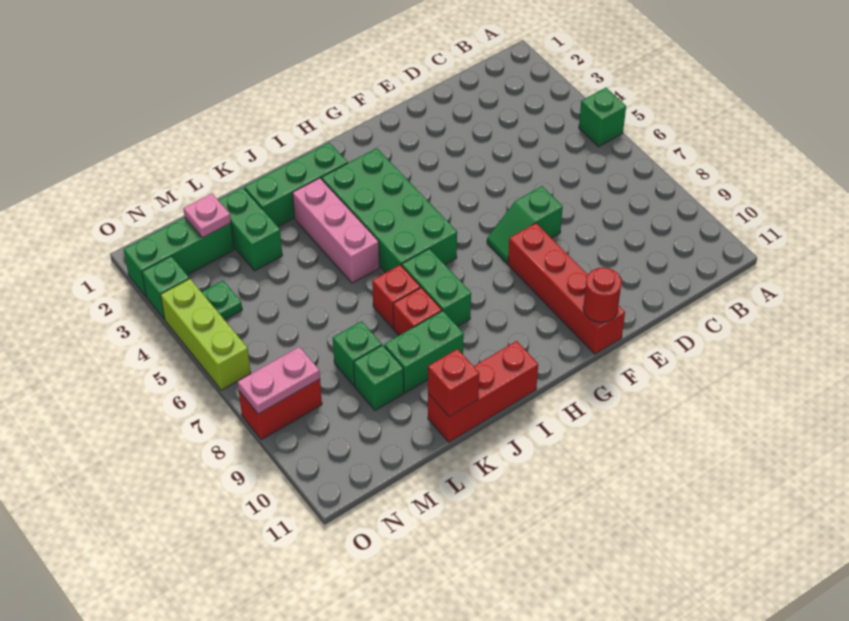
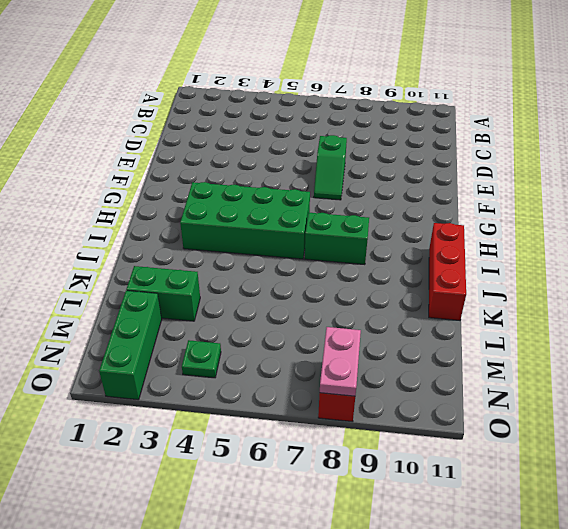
none -> green 1x1 brick [579,88,626,147]
none -> red 1x4 brick [508,223,625,354]
none -> green 1x3 brick [244,143,348,227]

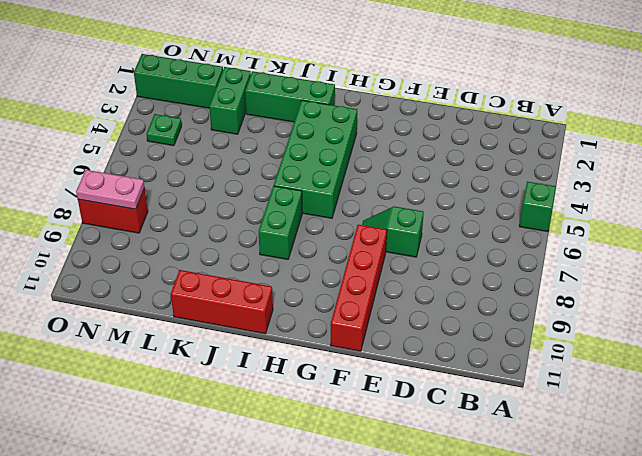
none -> pink 1x3 brick [293,178,380,283]
none -> red 1x1 brick [372,265,420,328]
none -> red 1x1 brick [393,288,442,335]

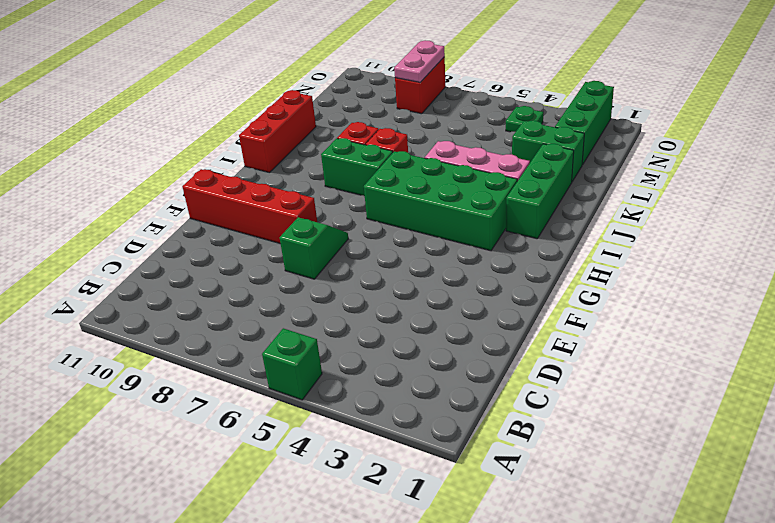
none -> green 1x2 brick [384,311,464,393]
none -> green 1x1 brick [333,321,382,386]
none -> green 1x1 brick [354,345,404,410]

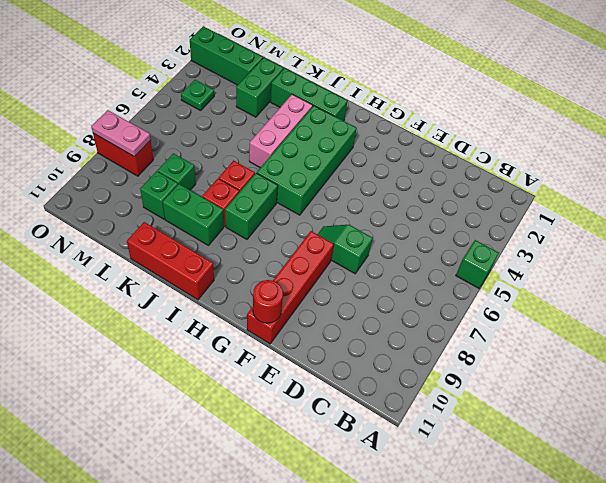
none -> green 1x1 brick [142,256,189,320]
none -> lime 1x3 brick [161,279,251,390]
none -> red 1x1 brick [428,349,479,417]

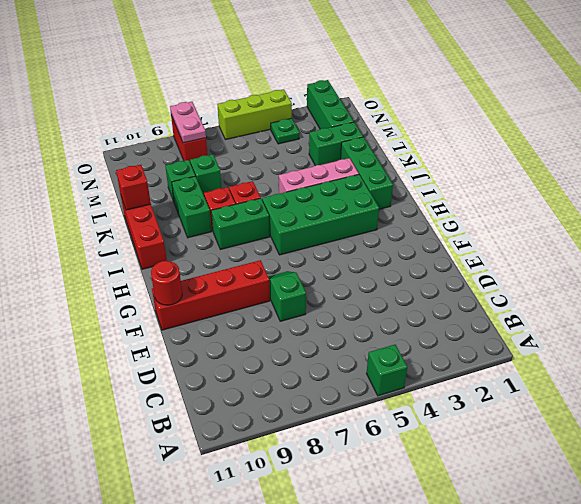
none -> green 1x1 brick [142,256,189,320]
none -> pink 1x1 plate [183,193,231,238]

